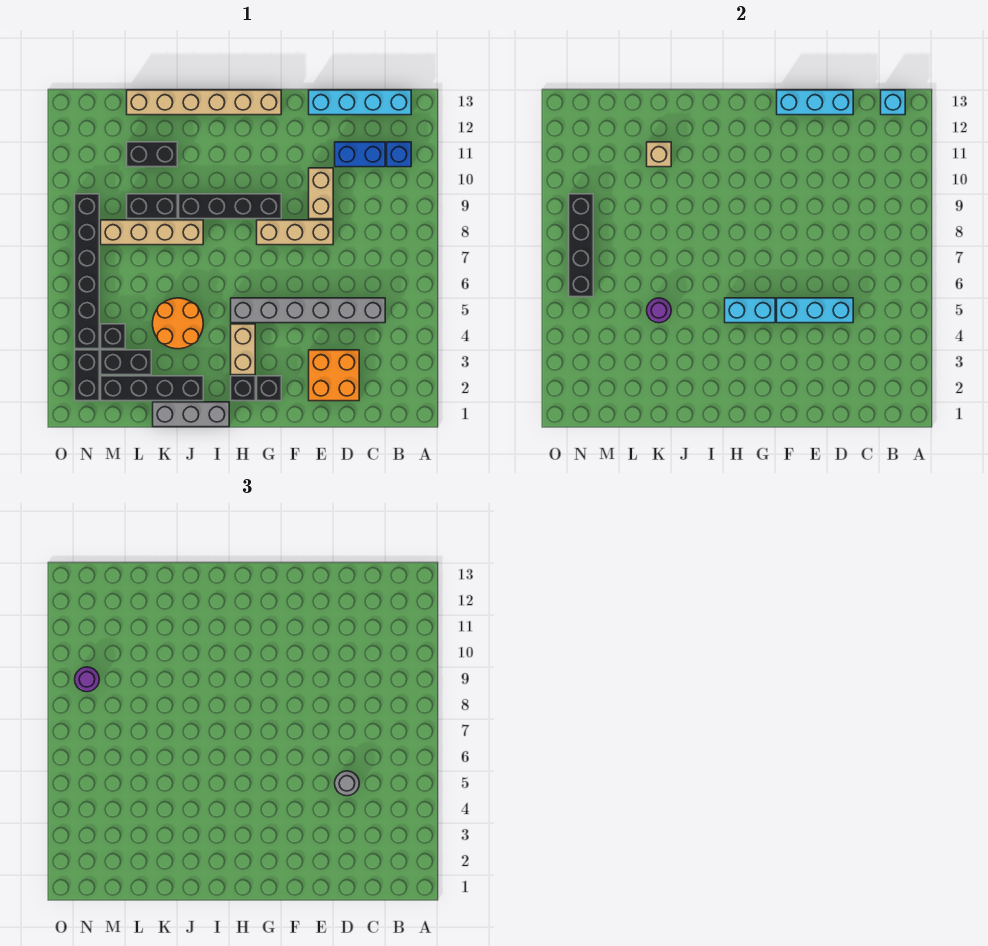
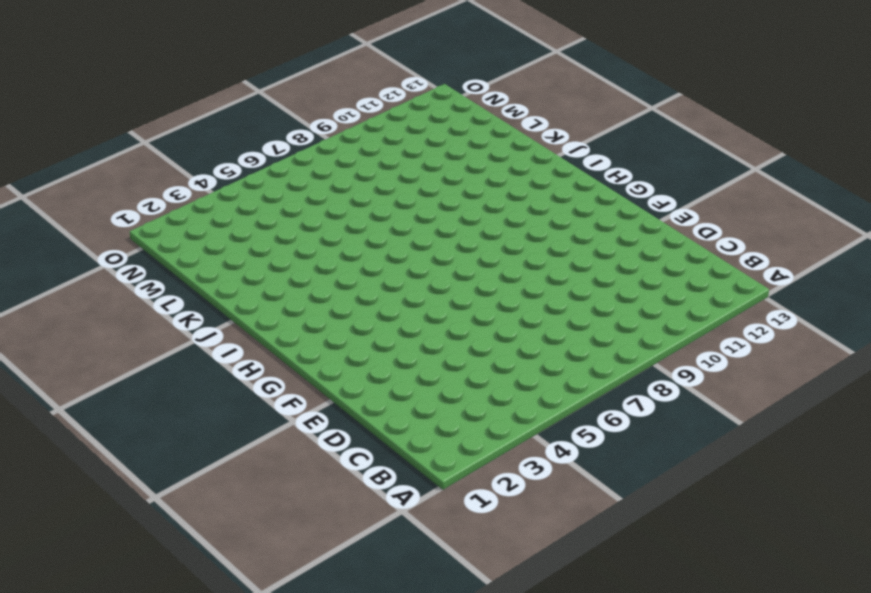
none -> blue 1x1 brick [387,142,411,167]
none -> cyan 1x4 brick [309,90,411,115]
none -> grey 1x6 brick [231,298,385,323]
none -> blue 1x2 brick [335,142,385,167]

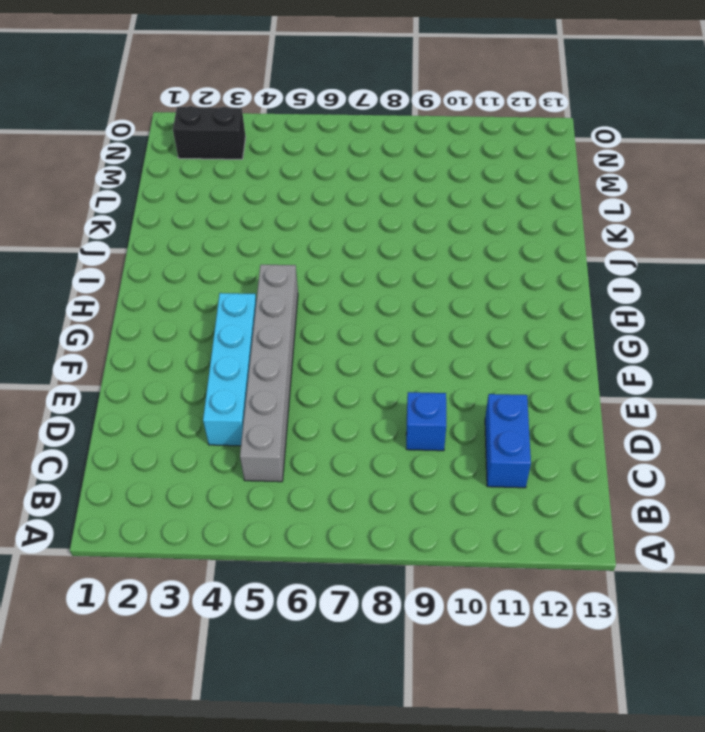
cyan 1x4 brick [203,293,256,446] -> cyan 1x4 brick moved to [309,90,411,115]
blue 1x1 brick [406,392,446,451] -> blue 1x1 brick moved to [387,142,411,167]
none -> orange 2x2 brick [309,350,359,401]
none -> tan 1x3 brick [257,220,333,245]
none -> tan 1x2 brick [309,168,333,219]
none -> black 1x1 brick [257,376,281,401]

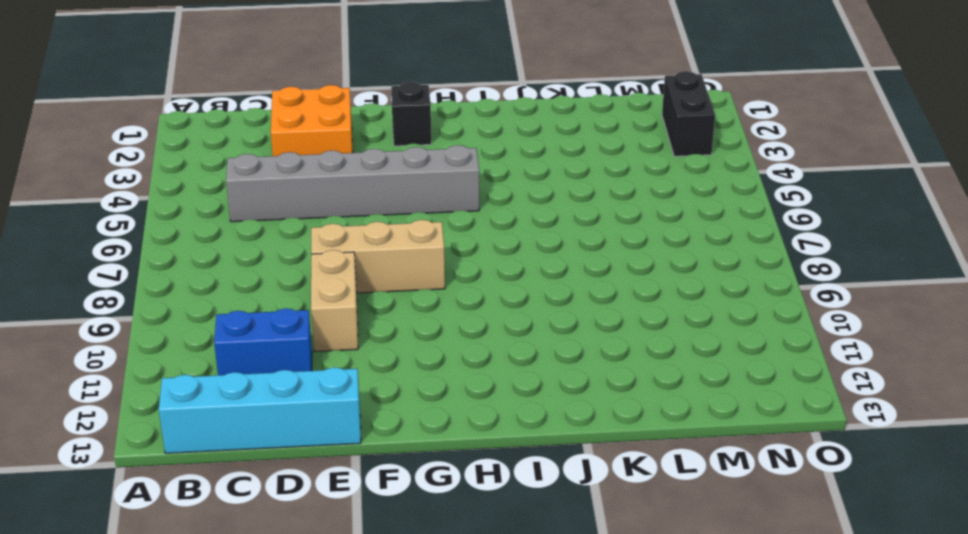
none -> blue 1x1 brick [387,142,411,167]
none -> black 1x4 brick [179,194,281,219]
none -> tan 1x6 brick [127,90,281,115]
none -> black 1x1 brick [231,376,255,401]

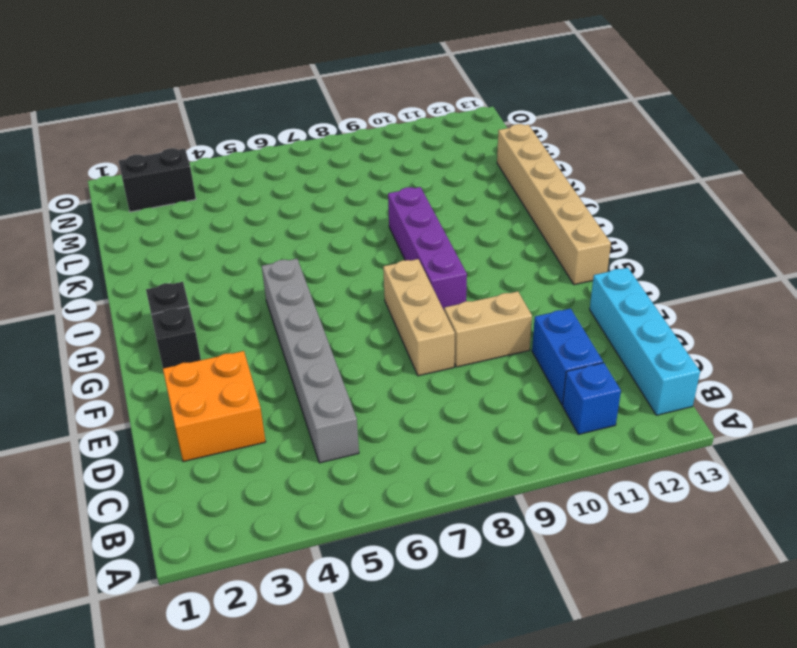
purple 1x4 brick [388,187,467,310] -> black 1x4 brick [179,194,281,219]
none -> tan 1x2 brick [231,324,255,375]
none -> grey 1x3 brick [153,402,229,427]
none -> black 1x4 brick [101,376,203,401]
none -> orange 2x2 round brick [153,298,203,349]

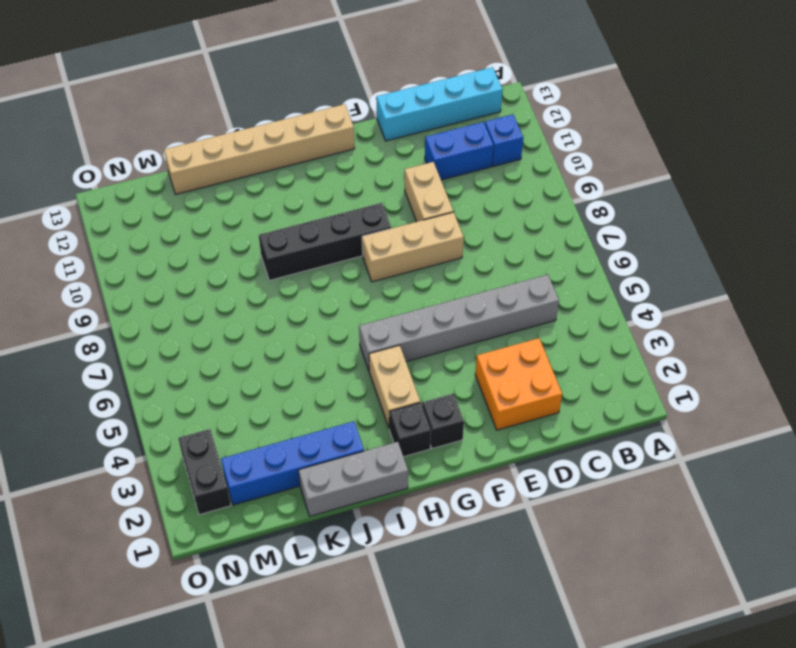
blue 1x4 brick [221,421,364,505] -> black 1x4 brick [101,376,203,401]
none -> orange 2x2 round brick [153,298,203,349]
none -> tan 1x4 brick [101,220,203,245]
none -> black 1x2 brick [127,194,177,219]
none -> black 1x2 brick [127,142,177,167]

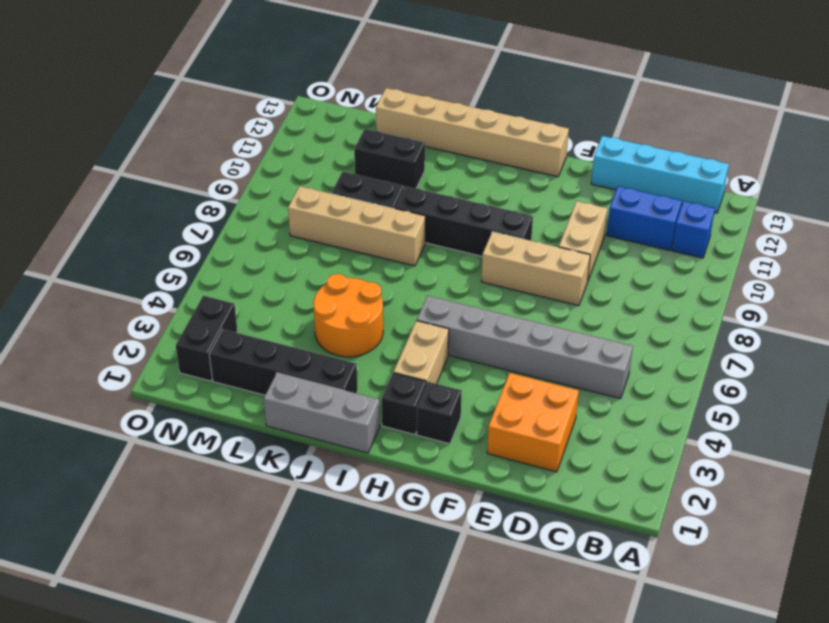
none -> black 1x2 brick [101,350,151,375]
none -> black 1x1 brick [101,324,125,349]
none -> black 1x6 brick [75,194,99,349]
none -> cyan 1x1 brick [881,90,905,115]

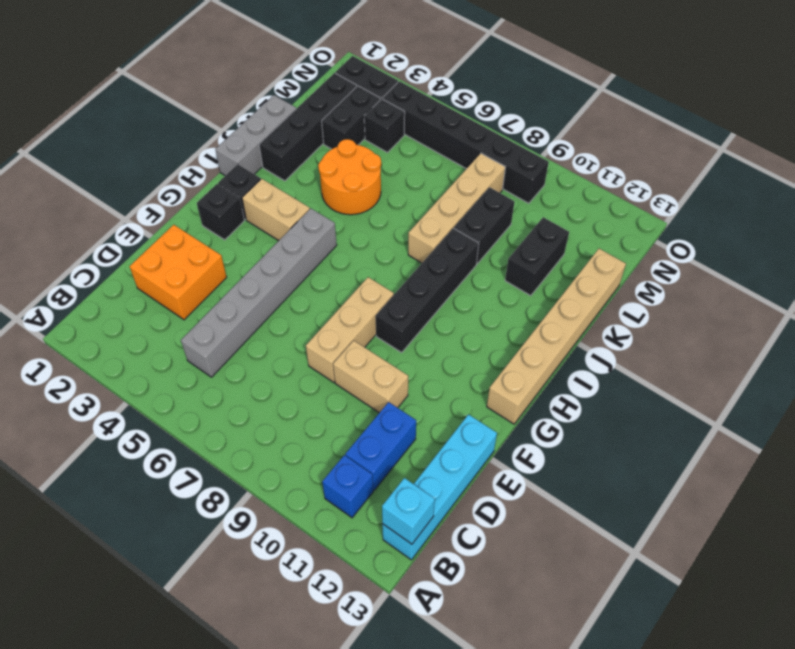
none -> cyan 1x3 brick [777,298,853,323]
none -> cyan 1x3 brick [777,90,853,115]
none -> cyan 1x2 brick [725,298,775,323]
none -> purple 1x1 round brick [647,298,671,323]

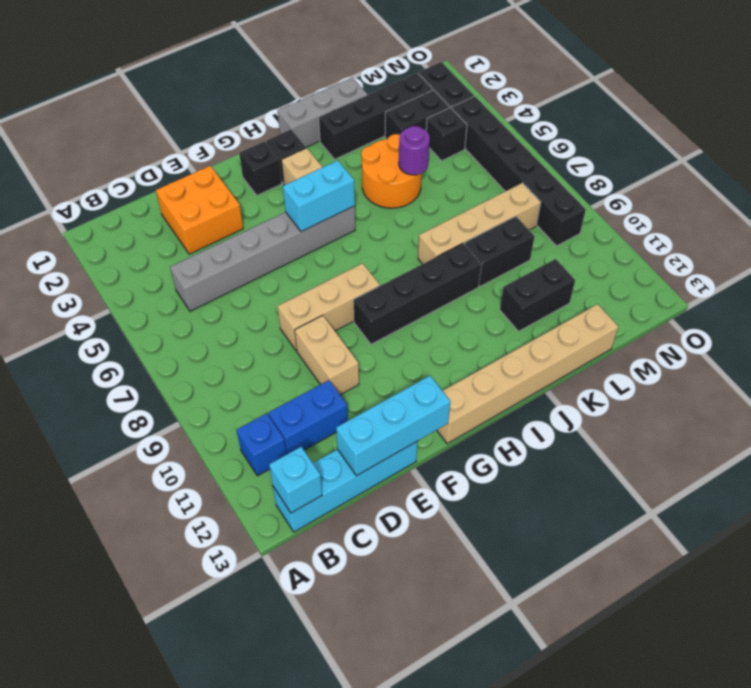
none -> cyan 1x3 brick [777,298,853,323]
none -> tan 1x1 brick [647,142,671,167]
none -> black 1x4 brick [569,194,593,297]
none -> grey 1x1 round brick [335,771,359,796]

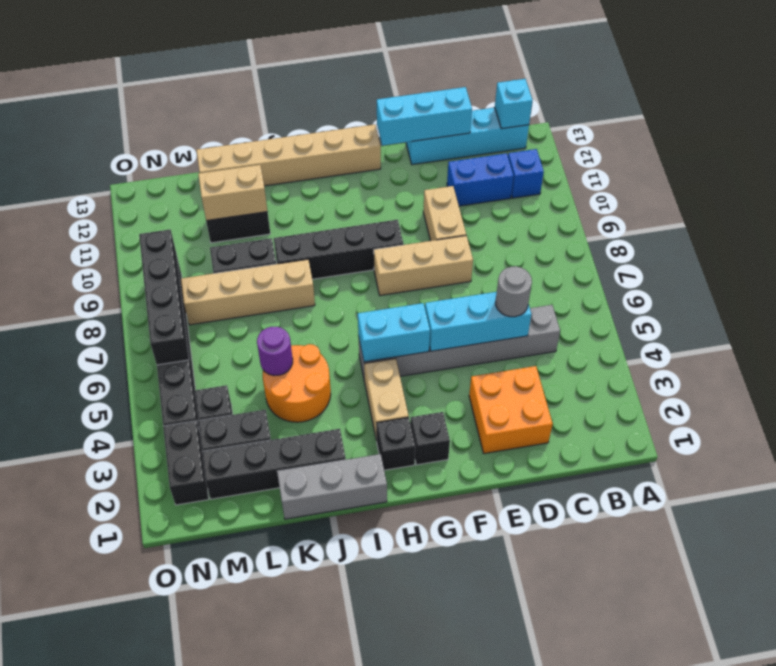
tan 1x2 brick [198,165,268,221] -> tan 1x1 brick [647,142,671,167]
none -> purple 1x1 round brick [75,667,99,692]

